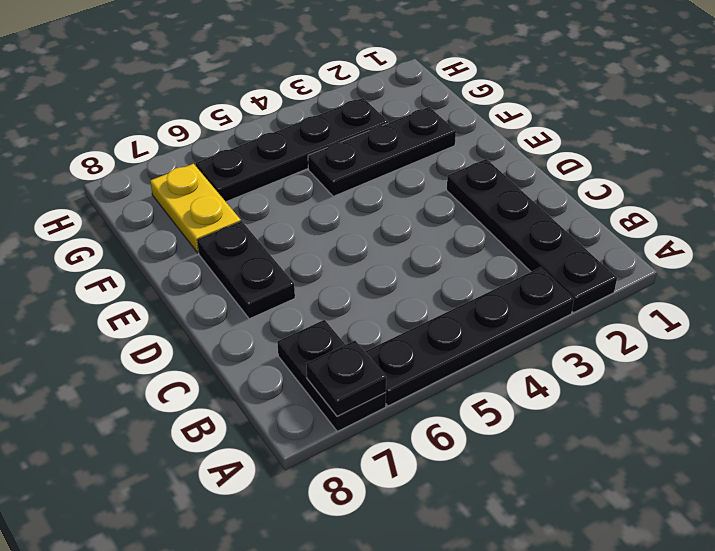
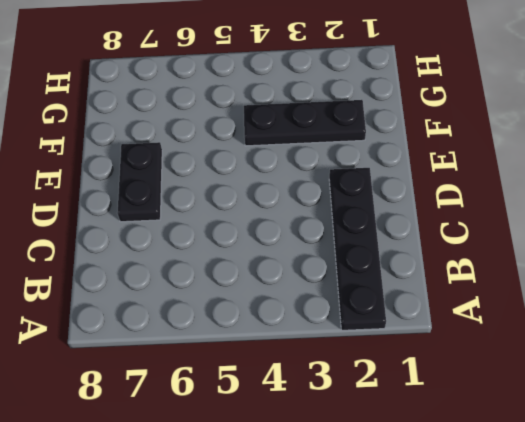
none -> black 1x4 plate [365,267,574,406]
none -> black 1x2 plate [277,320,386,431]

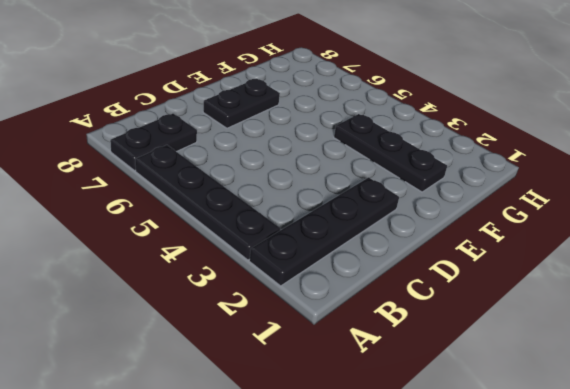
none -> yellow 1x2 plate [150,164,241,253]
none -> black 1x4 plate [196,98,388,202]

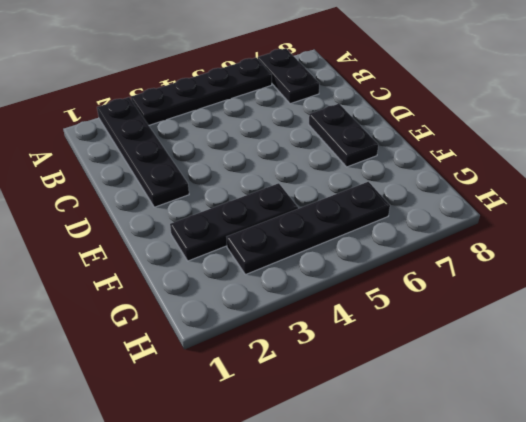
none -> yellow 1x2 plate [150,164,241,253]
none -> black 1x1 plate [306,341,386,416]

